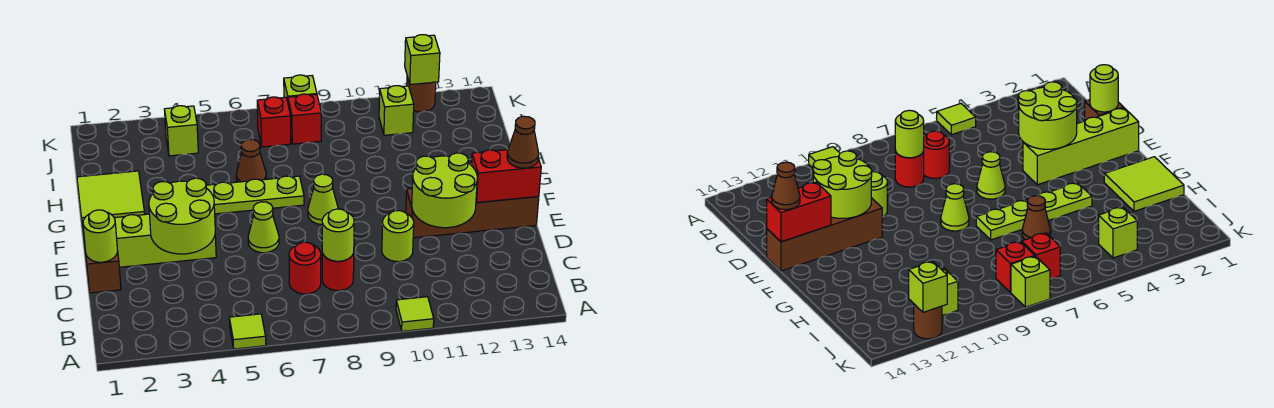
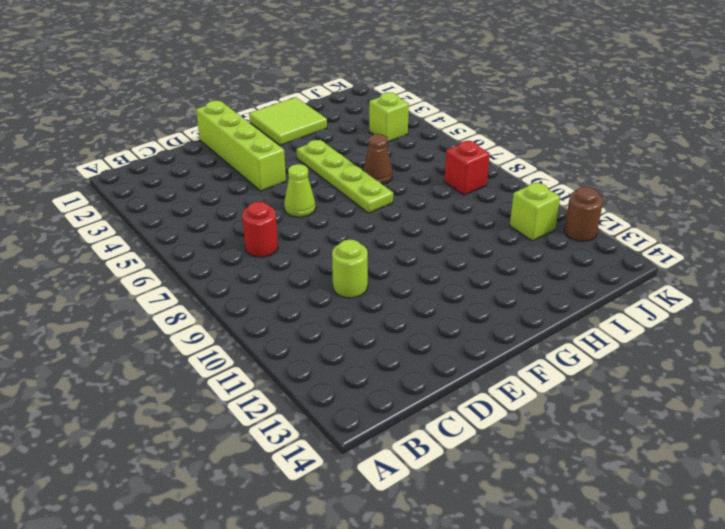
none -> lime 1x1 tile [229,314,266,349]
none -> lime 1x1 tile [396,297,434,331]
none -> red 1x1 round brick [322,253,354,291]

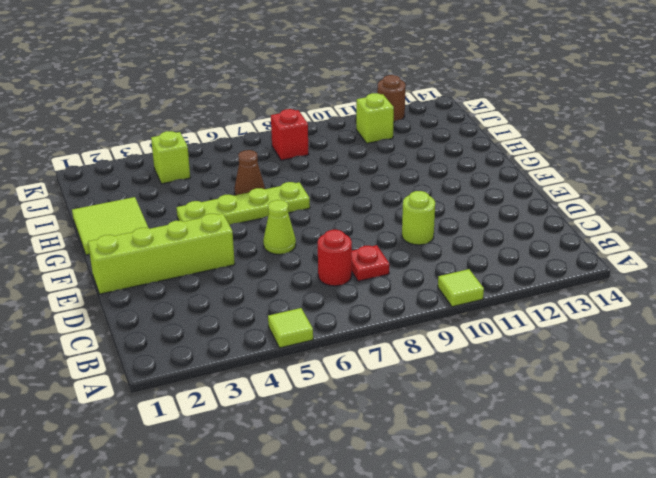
red 1x1 plate [352,245,389,281] -> red 1x1 round brick [322,253,354,291]
none -> brown 1x1 brick [85,250,121,293]
none -> brown 1x4 brick [406,188,539,238]
none -> lime 1x1 cone [308,174,338,225]

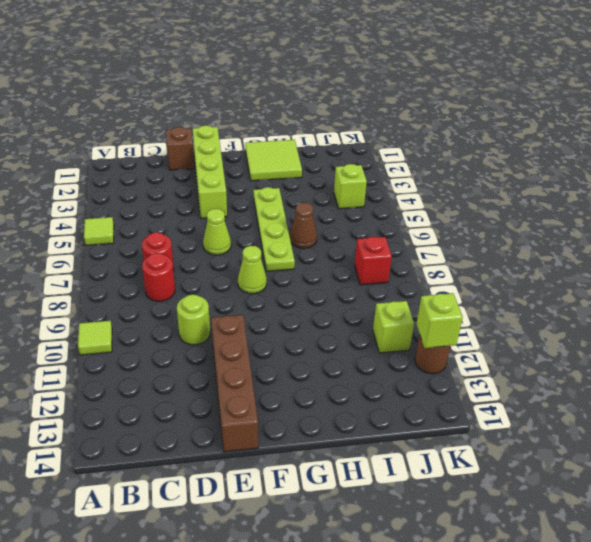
none -> red 1x1 brick [257,97,291,147]
none -> lime 1x1 brick [284,75,317,102]
none -> lime 1x1 round brick [322,209,354,261]

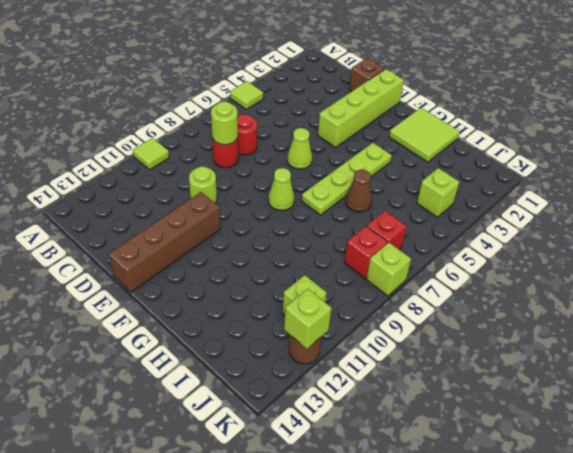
none -> lime 1x1 round brick [83,210,117,262]
none -> lime 2x2 round brick [149,178,215,254]
none -> lime 2x2 round brick [412,153,477,228]

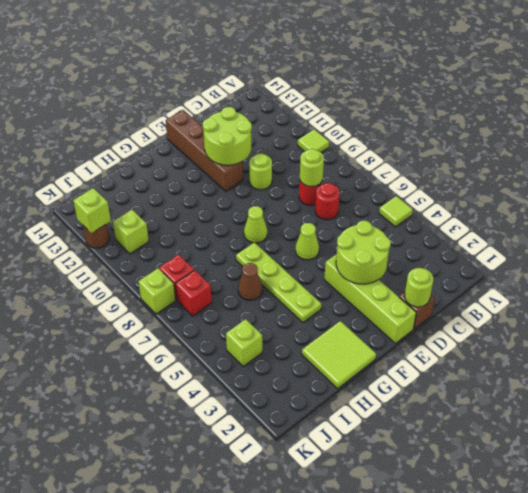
none -> red 1x2 brick [471,150,541,203]
none -> brown 1x1 cone [507,116,539,168]

